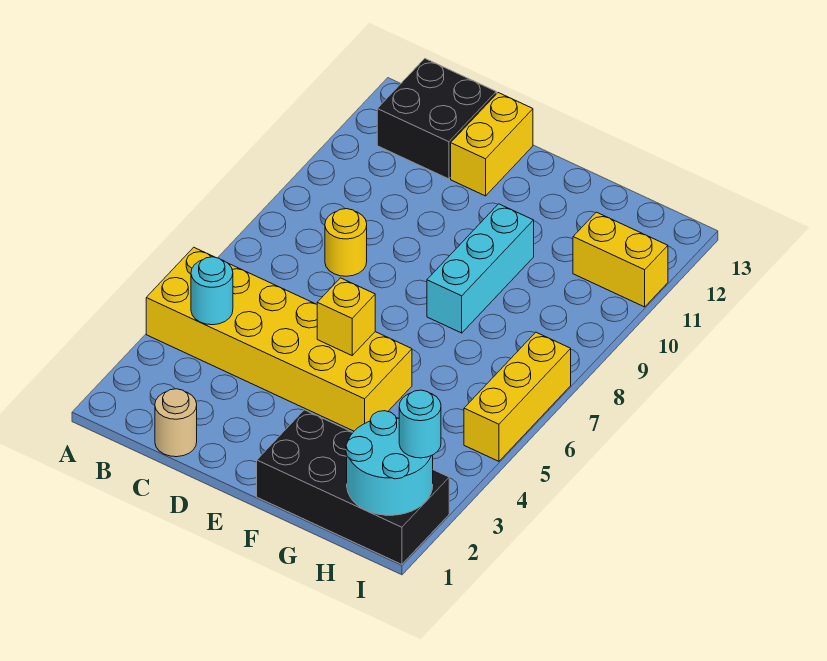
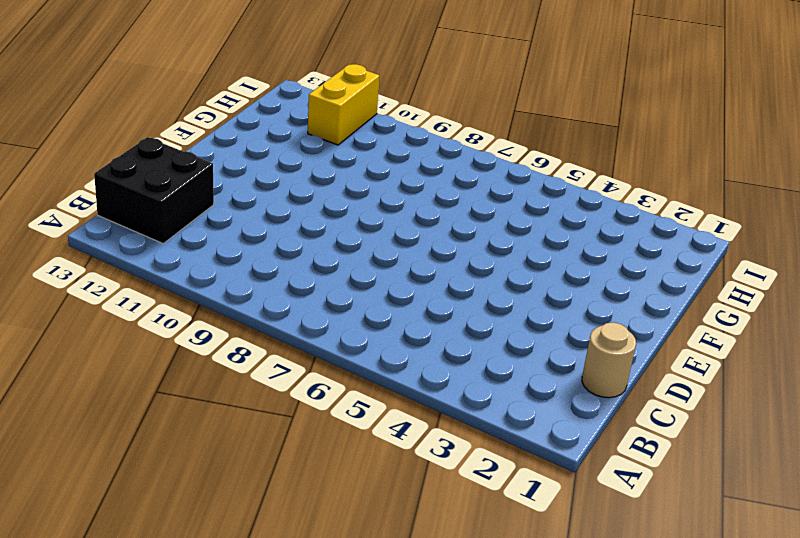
none -> yellow 2x6 brick [146,247,412,431]
none -> yellow 1x1 round brick [325,209,367,276]
none -> yellow 1x2 brick [451,93,533,196]

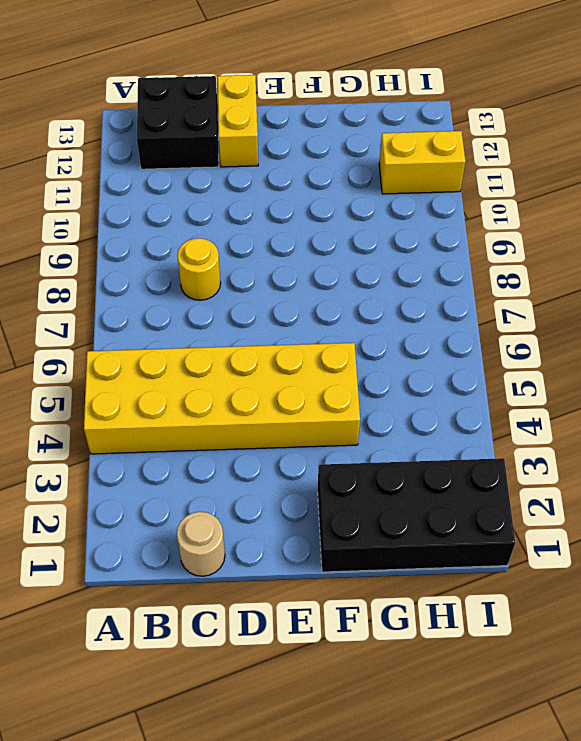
none -> cyan 1x3 brick [427,204,534,333]
none -> yellow 1x3 brick [464,332,571,461]
none -> cyan 1x1 round brick [191,257,233,325]

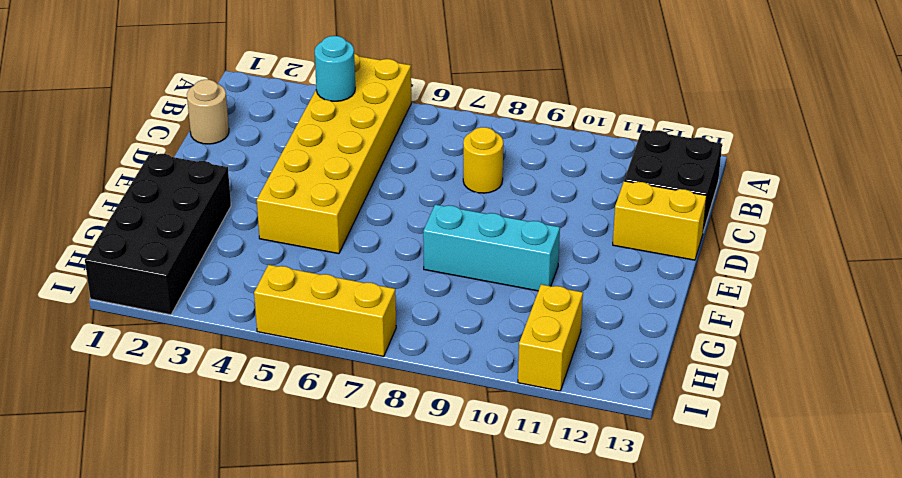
none -> yellow 1x1 brick [317,278,375,355]
none -> cyan 2x2 round brick [346,411,433,515]
none -> cyan 1x1 round brick [399,390,441,458]

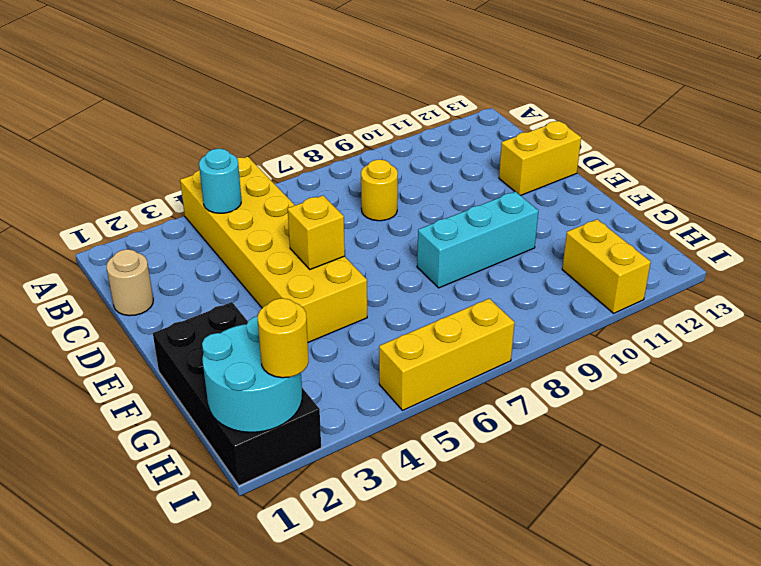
yellow 1x1 round brick [258,298,309,378] -> cyan 1x1 round brick [399,390,441,458]
none -> black 2x2 brick [377,59,496,179]

